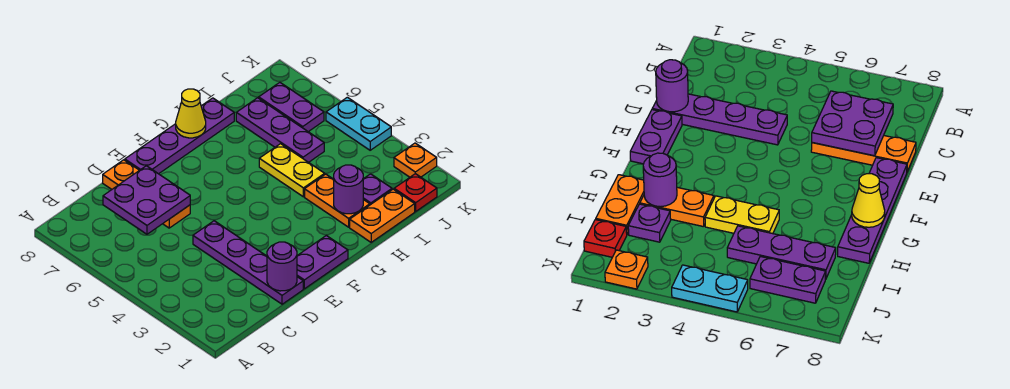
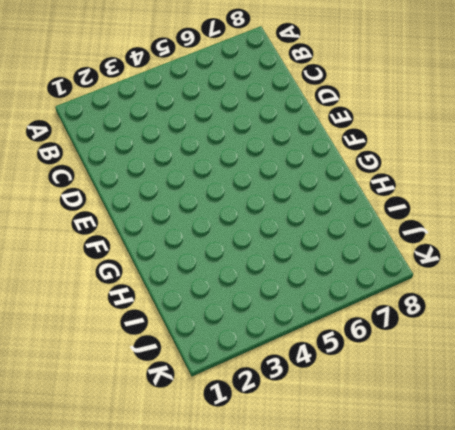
none -> purple 1x4 plate [193,221,303,304]
none -> orange 1x3 plate [103,160,190,228]
none -> purple 1x2 plate [297,236,348,289]

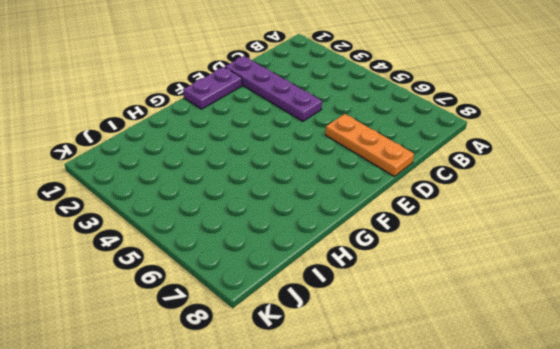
none -> purple 1x4 plate [125,98,234,174]
none -> orange 1x2 plate [350,189,415,242]
none -> orange 1x2 plate [305,174,370,227]

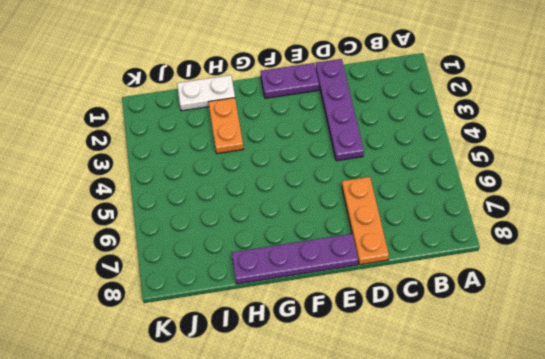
white 1x2 plate [177,75,235,111] -> orange 1x2 plate [350,189,415,242]
none -> yellow 1x2 plate [259,144,325,197]
none -> purple 1x1 plate [363,174,392,205]
none -> purple 1x3 plate [236,98,324,162]

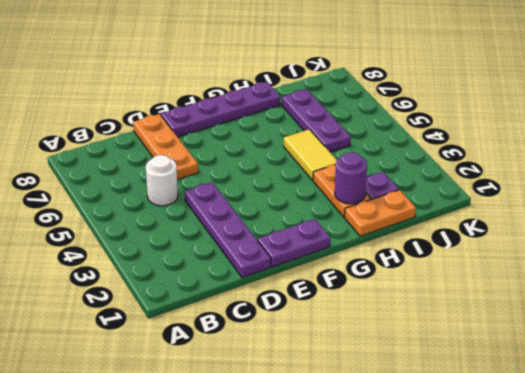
white 1x1 round brick [146,155,178,206] -> none
yellow 1x2 tile [284,129,337,180] -> yellow 1x2 plate [259,144,325,197]
none -> red 1x1 plate [394,174,437,211]
none -> purple 1x2 plate [259,82,324,132]
none -> orange 1x1 plate [394,143,437,177]

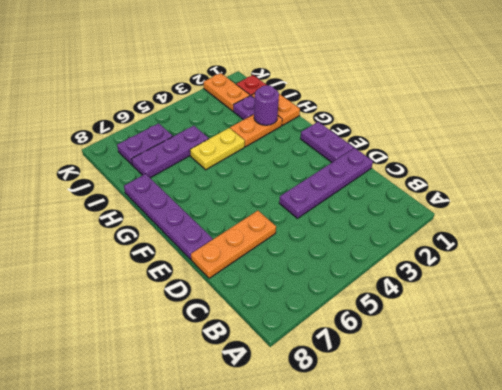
orange 1x2 plate [204,73,250,111] -> orange 1x1 plate [394,143,437,177]
none -> cyan 1x2 plate [326,97,391,150]
none -> purple 2x2 plate [103,166,190,234]
none -> purple 1x1 round brick [267,242,297,291]

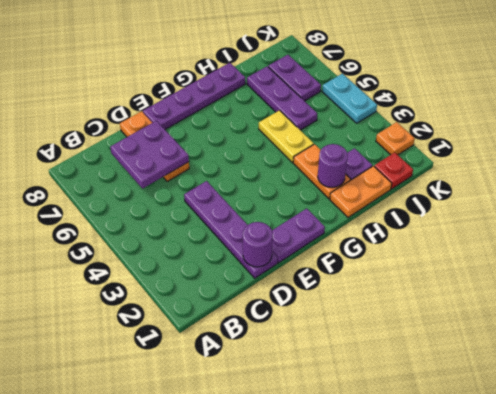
none -> yellow 1x1 cone [176,89,206,138]

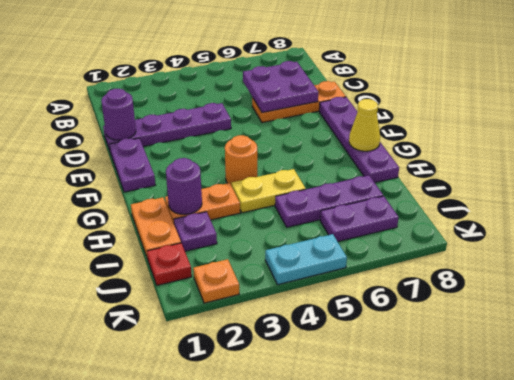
orange 1x1 round brick [225,135,257,186] -> none

